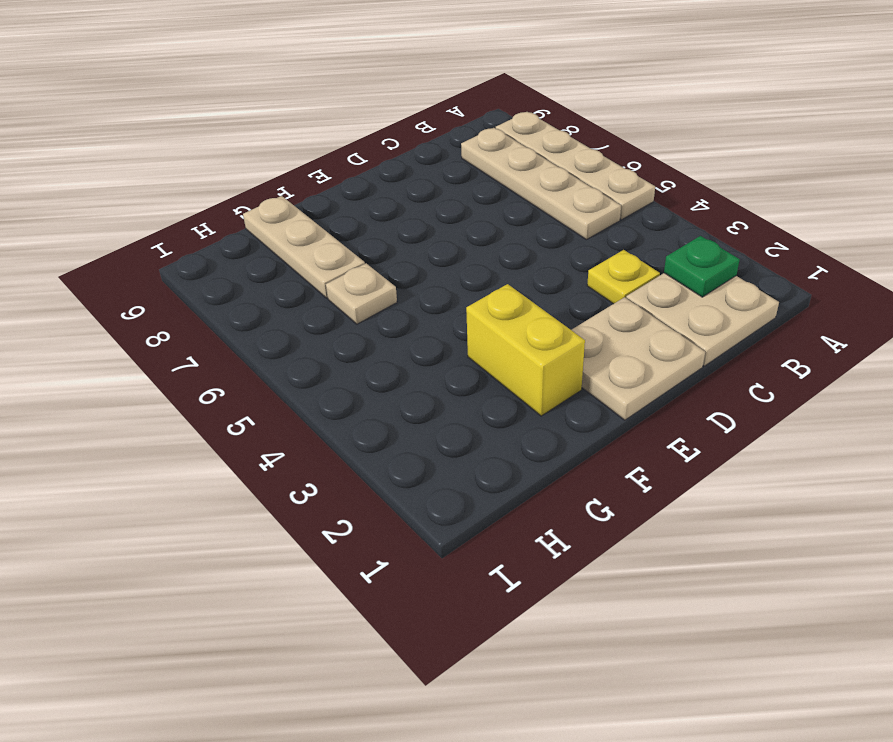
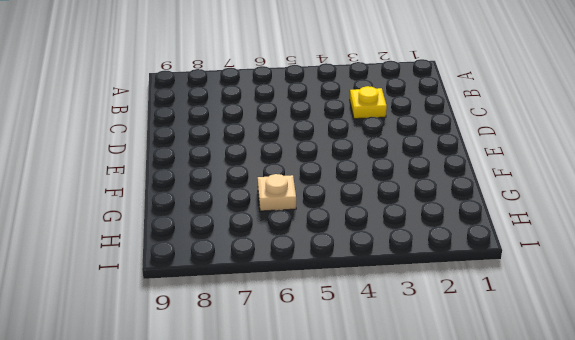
none -> tan 1x4 plate [496,112,655,220]
none -> tan 2x2 plate [626,273,779,366]

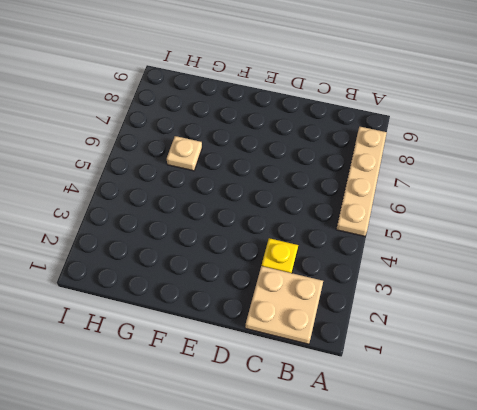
none -> tan 1x4 plate [461,128,621,240]
none -> tan 2x2 plate [572,297,705,420]

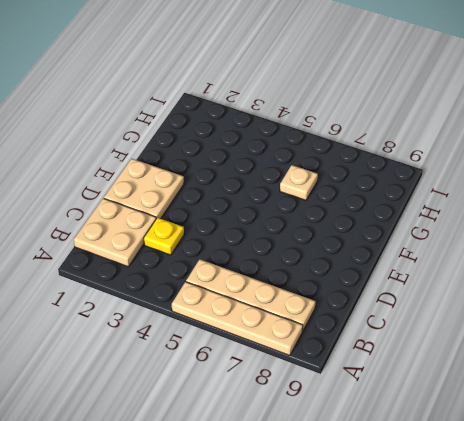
none -> yellow 1x2 brick [466,284,585,416]
none -> tan 1x3 plate [243,196,365,298]

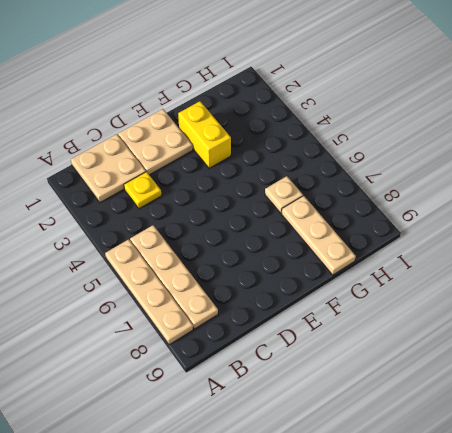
none -> green 1x1 plate [664,236,740,297]

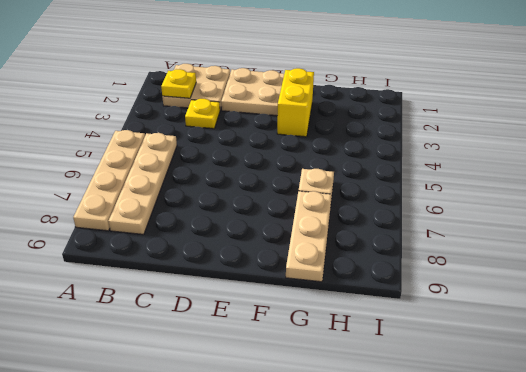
yellow 1x1 plate [161,69,196,98] -> green 1x1 plate [664,236,740,297]

